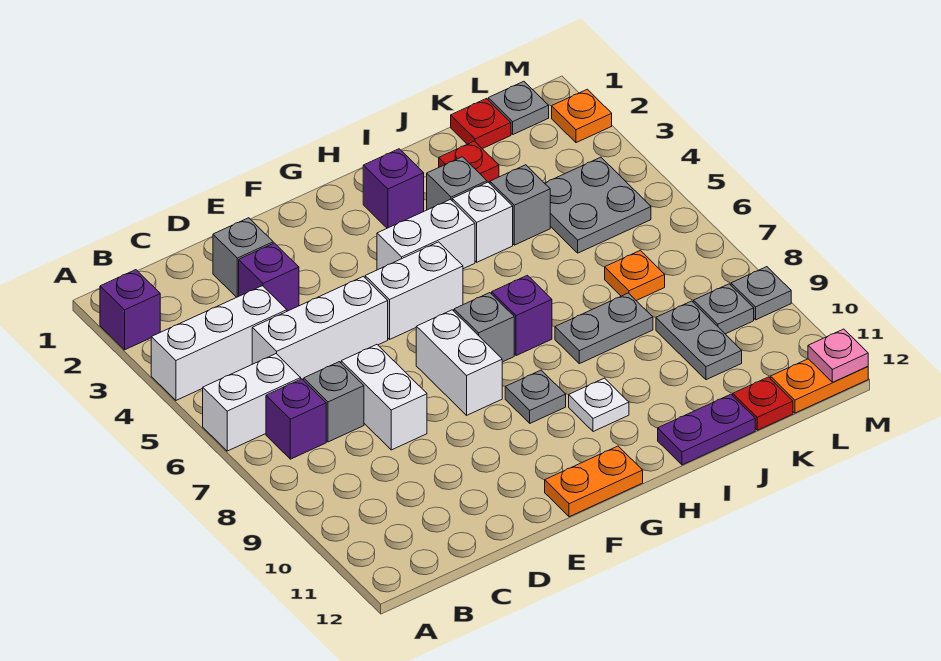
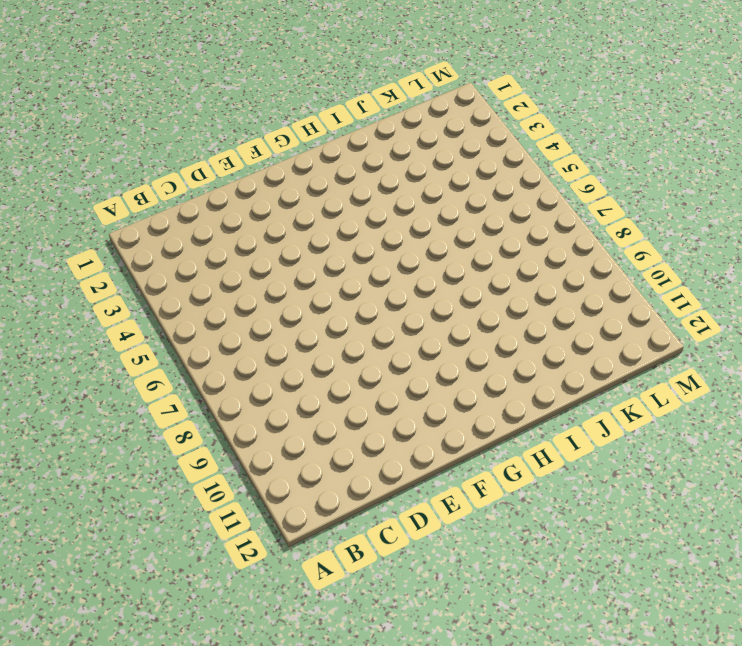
none -> purple 1x1 brick [100,270,160,350]
none -> white 1x3 brick [151,286,287,400]
none -> white 1x2 brick [203,354,301,451]
none -> purple 1x1 brick [266,379,326,459]

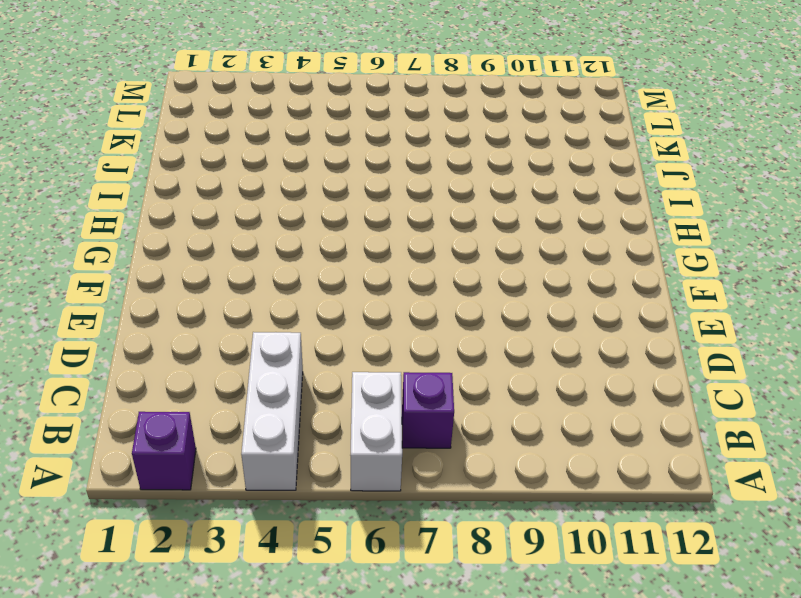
none -> white 1x3 brick [252,277,388,379]
none -> grey 1x1 brick [304,362,364,442]
none -> grey 1x1 brick [213,218,273,297]
none -> purple 1x1 brick [239,243,299,311]

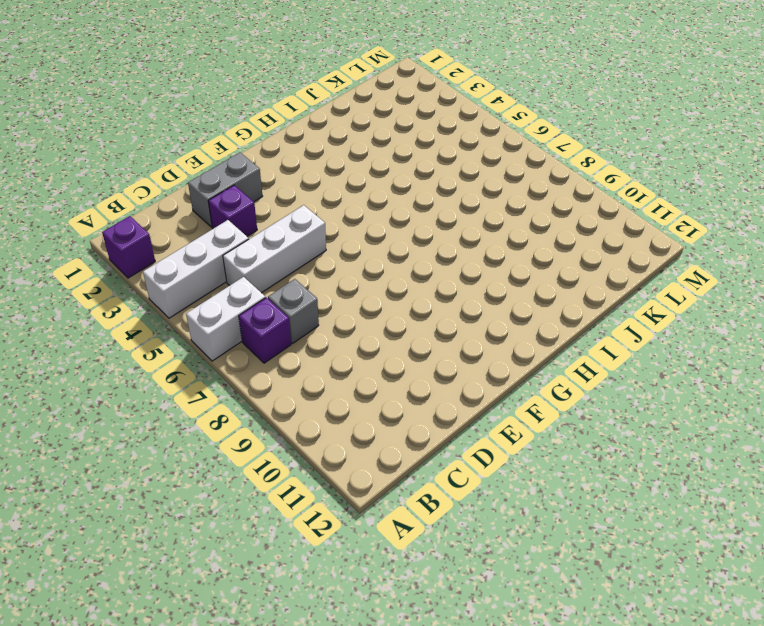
grey 1x2 brick [188,153,263,227] -> grey 1x1 brick [213,218,273,297]
none -> white 1x2 brick [341,345,427,450]
none -> white 1x2 brick [365,242,463,339]
none -> white 1x2 brick [416,310,502,415]
none -> orange 1x2 plate [545,446,643,517]

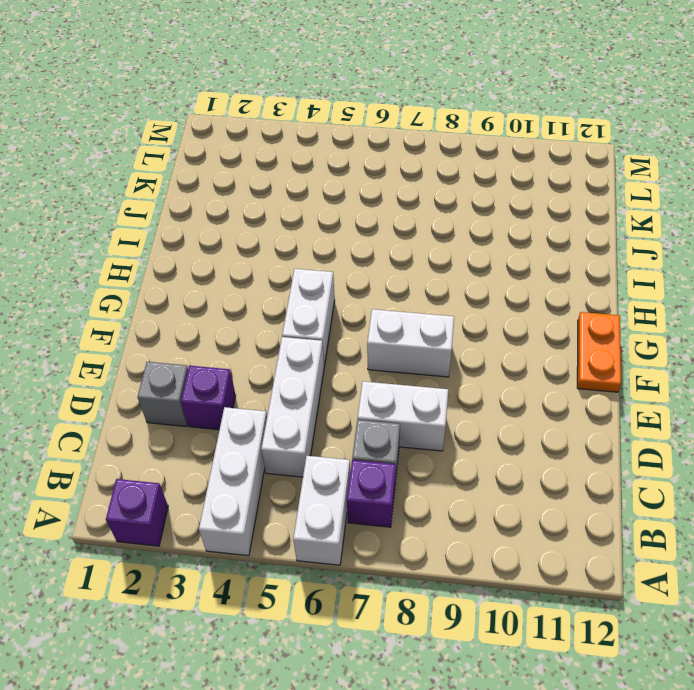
none -> white 1x2 brick [377,199,475,270]
none -> grey 1x1 brick [454,293,514,362]
none -> grey 1x1 plate [505,370,566,423]
none -> purple 1x1 brick [363,149,424,228]

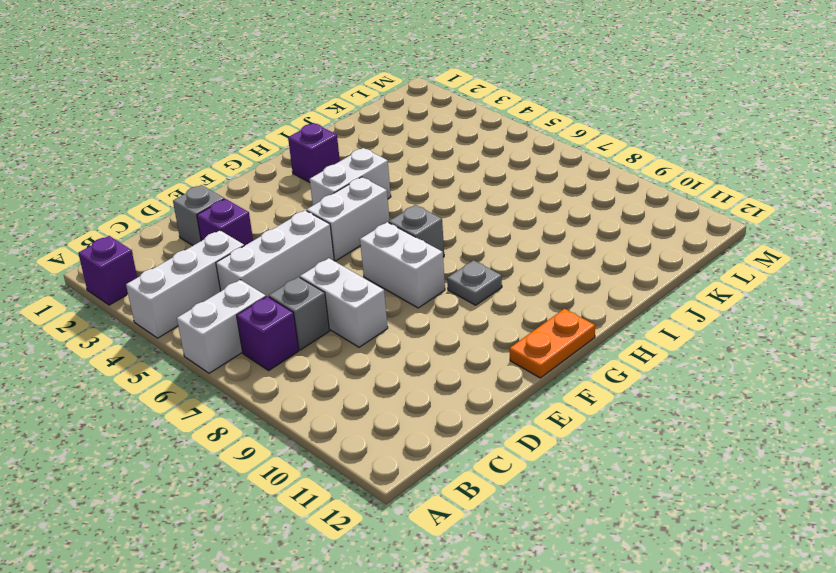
none -> purple 1x1 brick [492,275,552,356]
none -> white 1x1 plate [569,378,629,432]
none -> grey 1x1 brick [427,157,487,210]
none -> white 1x1 brick [452,182,513,262]

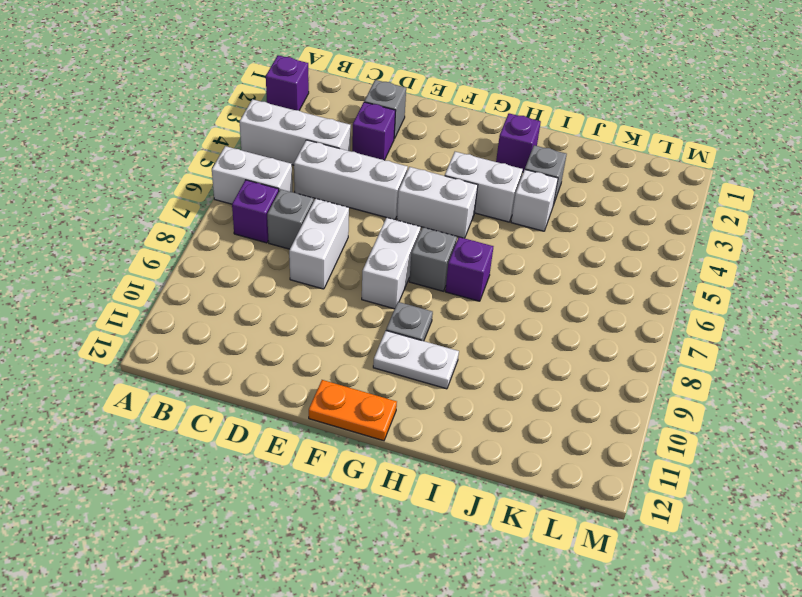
white 1x2 plate [373,331,459,389] -> white 1x1 plate [569,378,629,432]
none -> grey 1x2 plate [555,293,653,364]
none -> purple 1x2 plate [658,394,755,465]
none -> red 1x1 plate [439,141,499,183]
none -> grey 1x1 brick [490,165,550,245]

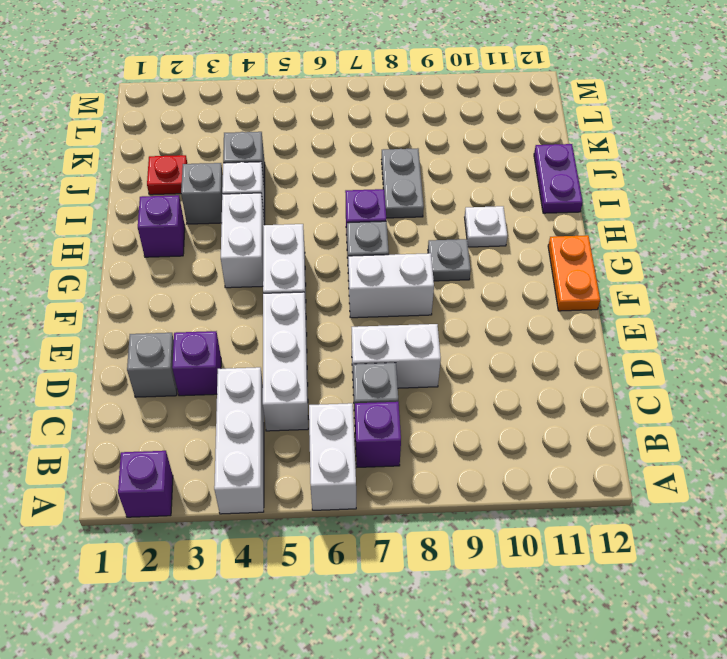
none -> red 1x1 plate [451,99,511,149]
none -> grey 2x2 plate [545,157,651,253]
none -> orange 1x1 plate [605,250,665,301]
none -> grey 1x2 plate [656,301,742,380]

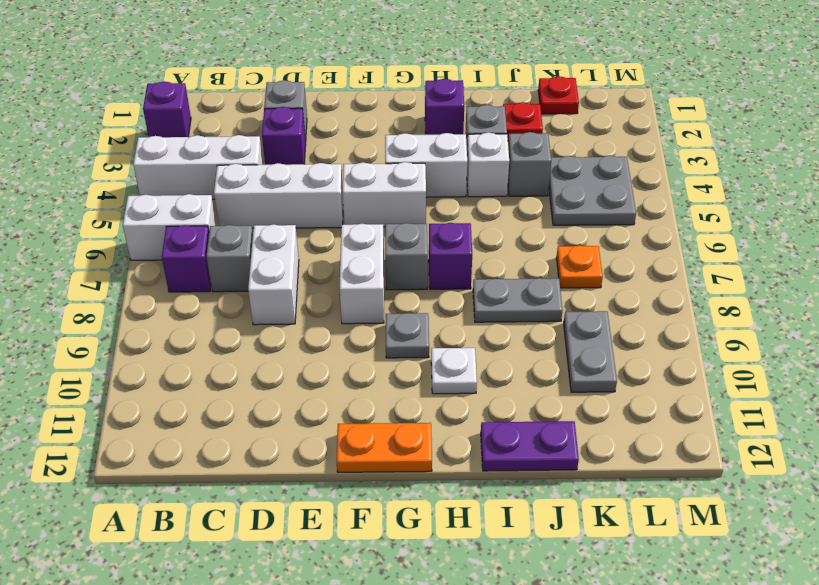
none -> red 1x1 plate [733,377,793,430]
none -> grey 1x1 plate [488,81,549,134]
none -> grey 1x1 plate [693,284,754,334]
none -> orange 1x2 plate [770,359,868,413]

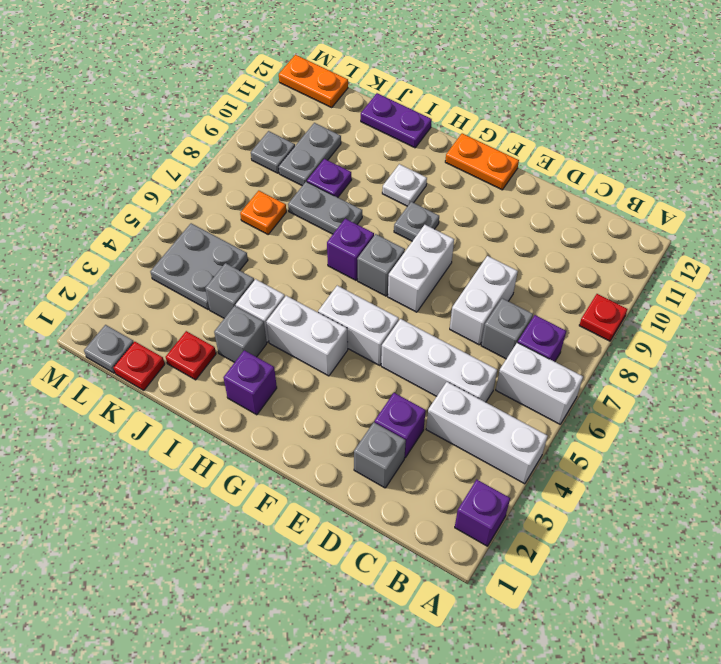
red 1x1 plate [579,294,627,341] -> red 1x1 plate moved to [733,377,793,430]
purple 1x1 plate [307,159,352,197] -> none
none -> orange 1x1 plate [552,89,612,143]
none -> grey 1x1 plate [731,267,791,320]
none -> pink 1x1 plate [808,329,868,382]

